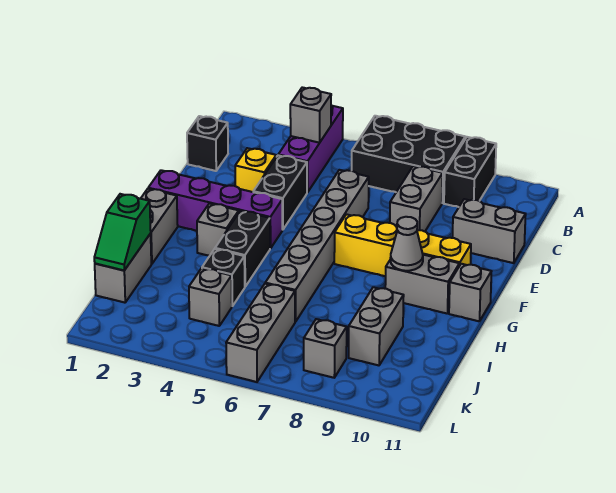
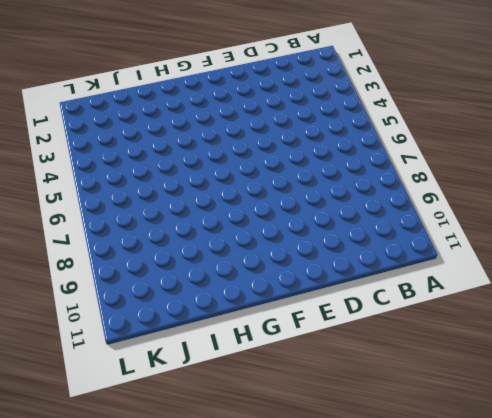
none -> purple 1x3 brick [278,105,343,193]
none -> black 2x3 brick [352,116,465,203]
none -> black 1x2 brick [444,137,496,207]

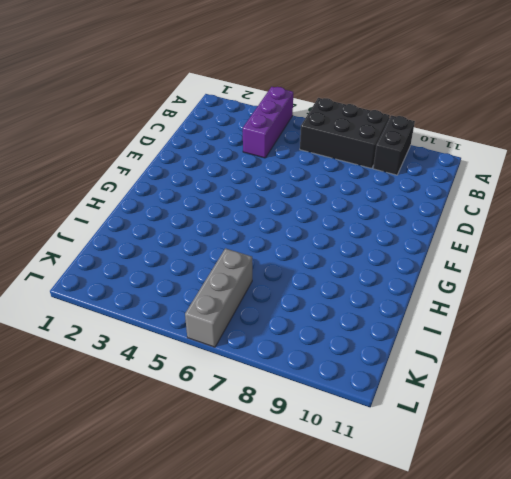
none -> black 1x1 brick [187,116,228,171]
none -> grey 1x2 brick [390,166,443,231]
none -> yellow 1x1 brick [235,148,276,192]

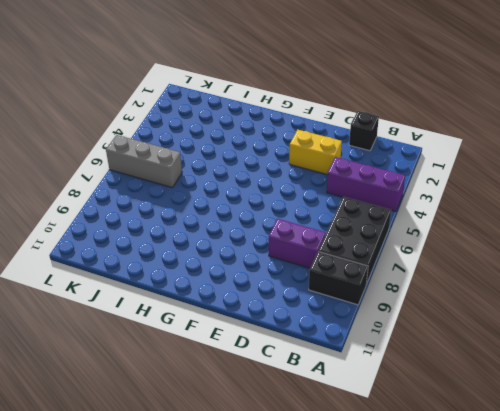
purple 1x2 brick [269,219,325,268] -> grey 1x2 brick [390,166,443,231]
yellow 1x2 brick [289,130,342,175] -> yellow 1x1 brick [235,148,276,192]
none -> black 1x2 brick [253,155,307,230]
none -> grey 1x6 brick [265,170,369,322]
none -> grey 1x2 brick [452,199,526,263]

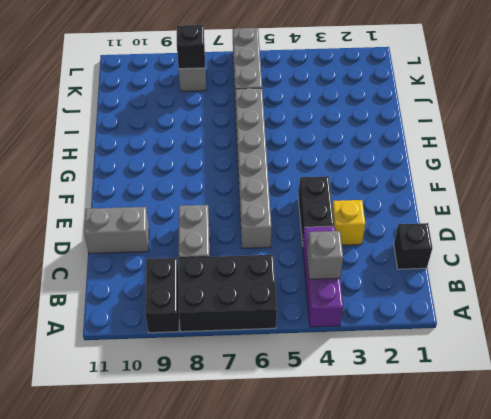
black 1x1 brick [177,25,205,69] -> black 1x1 brick moved to [202,249,245,306]
none -> purple 1x4 brick [148,170,282,249]
none -> yellow 1x4 brick [334,214,471,276]
none -> grey 1x2 brick [141,189,178,264]

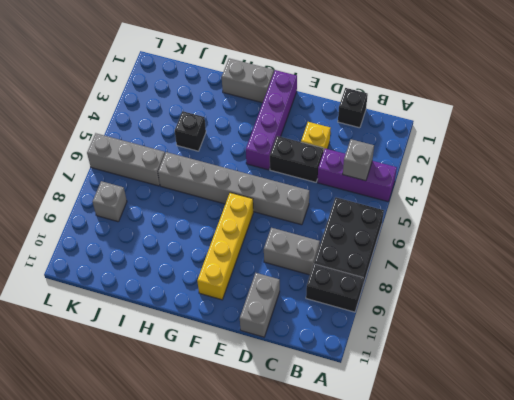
none -> grey 1x1 brick [197,203,239,256]
none -> black 1x2 brick [215,211,270,287]
none -> grey 1x2 brick [385,255,459,313]

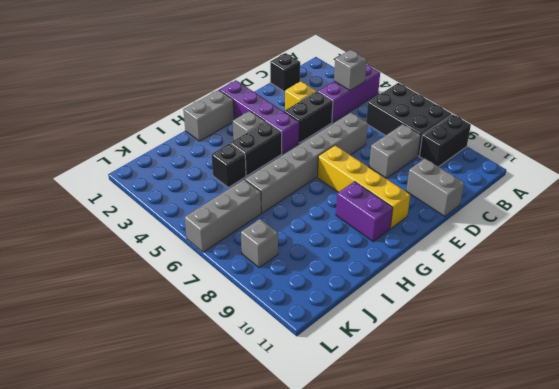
purple 1x2 brick [336,182,393,242] -> grey 1x2 brick [385,255,459,313]
none -> grey 1x1 brick [449,264,491,321]
none -> grey 1x2 brick [95,234,151,303]
none -> grey 1x2 brick [349,287,404,365]

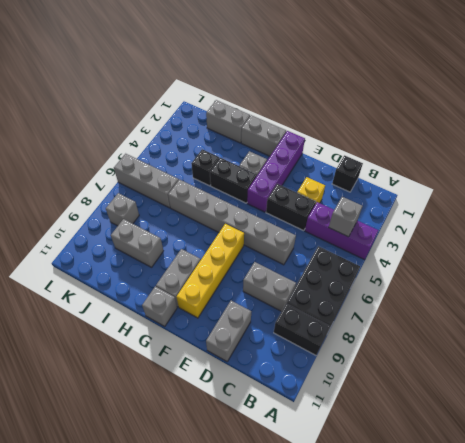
none -> grey 1x1 brick [189,268,232,326]
none -> grey 1x1 cone [390,217,423,271]
none -> green 1x2 slope [94,194,151,270]

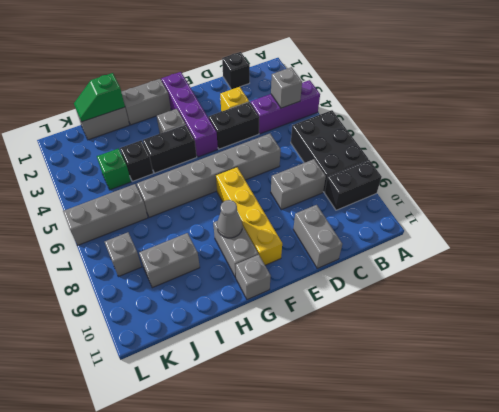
green 1x1 brick [97,149,131,190] -> grey 1x1 brick [189,268,232,326]

